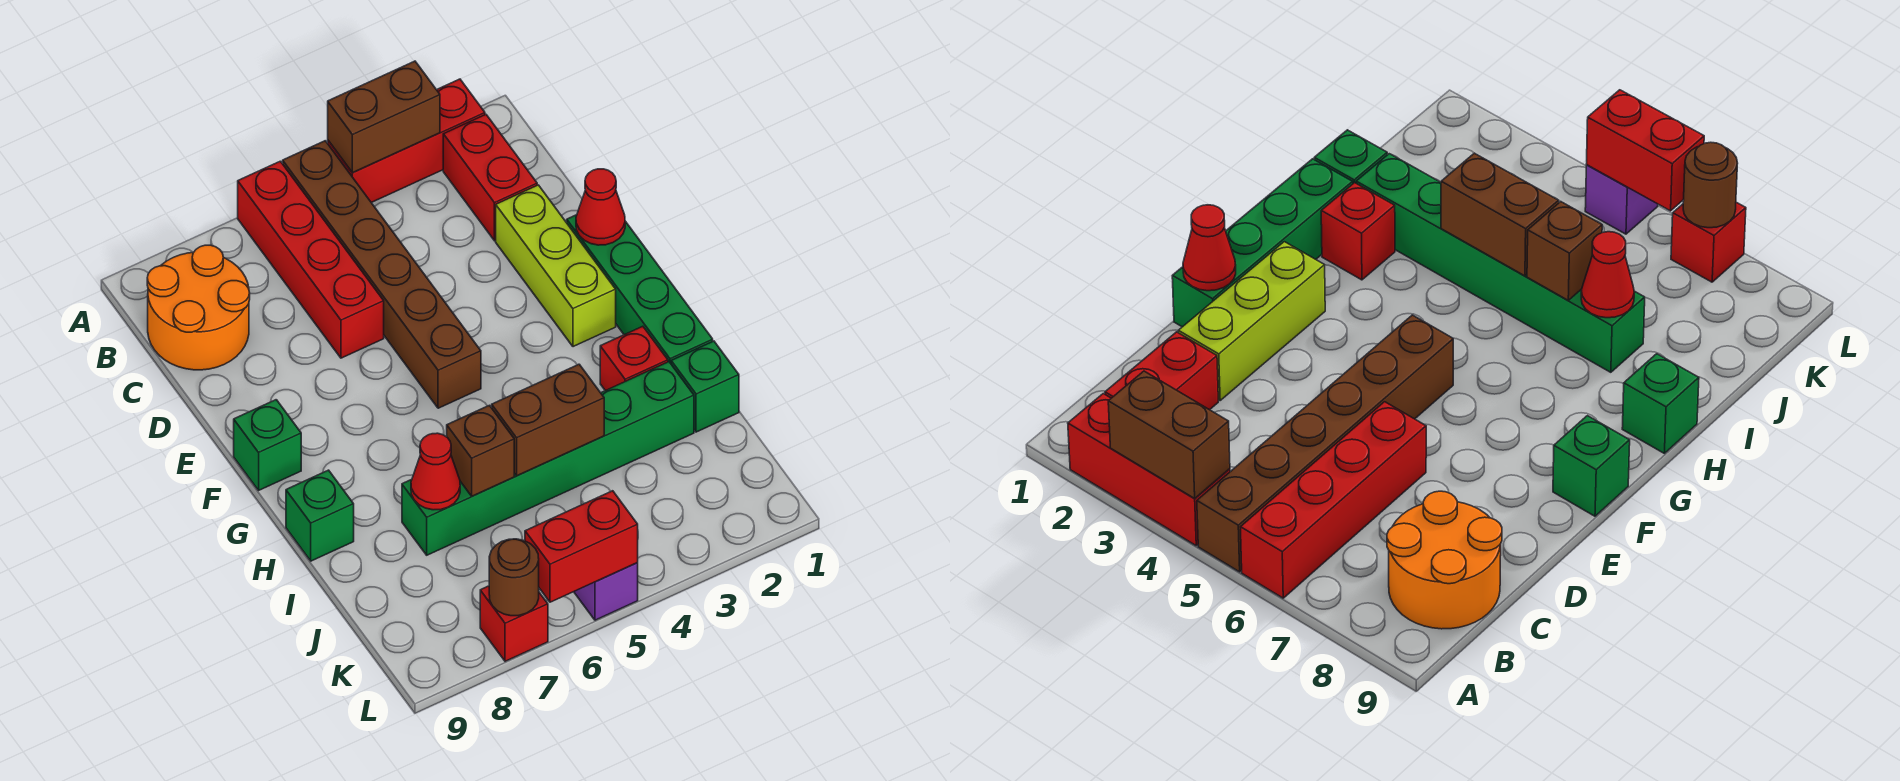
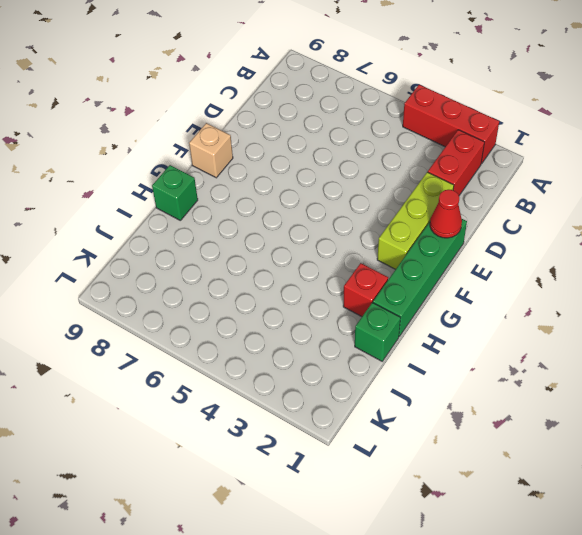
tan 1x1 brick [189,123,233,178] -> green 1x1 brick [234,400,301,490]
none -> brown 1x6 brick [283,141,481,408]
none -> red 1x4 brick [238,161,384,358]
none -> orange 2x2 round brick [147,245,250,370]

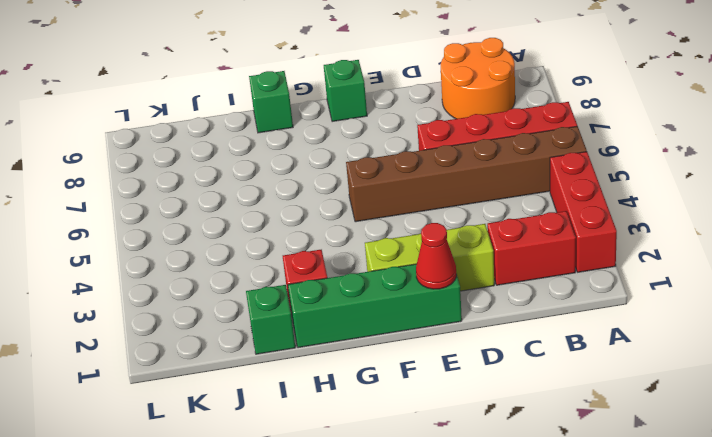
none -> green 1x6 brick [402,362,694,555]
none -> purple 1x1 brick [574,563,638,620]
none -> red 1x1 brick [480,586,548,661]

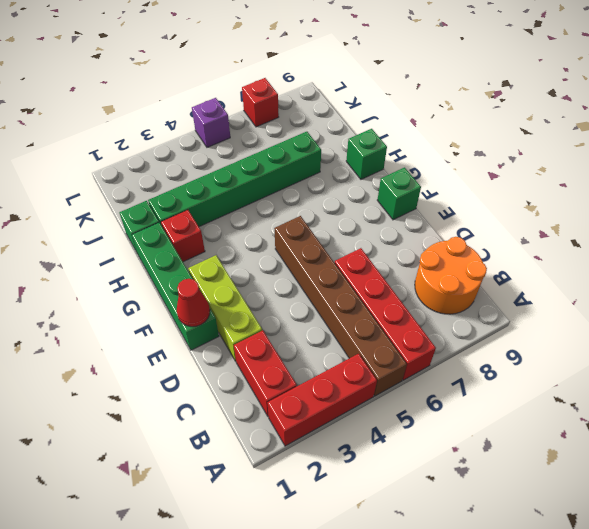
none -> brown 1x2 brick [328,61,440,173]
none -> brown 1x2 brick [492,364,604,476]
none -> brown 1x1 brick [447,405,514,496]

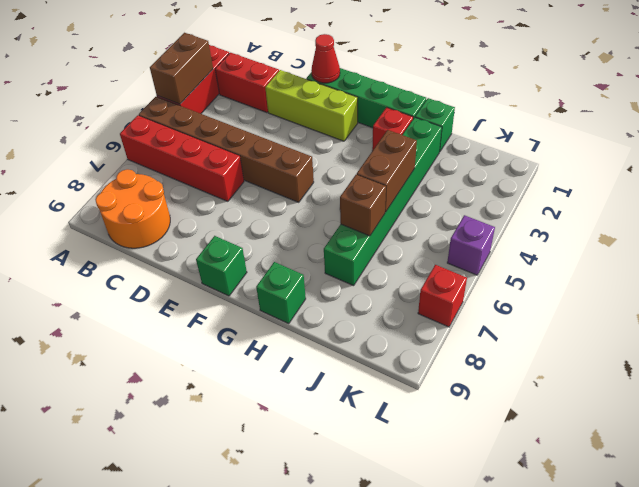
none -> red 1x1 cone [411,433,460,510]
none -> red 1x2 brick [525,491,638,602]
none -> brown 1x1 round brick [489,539,539,616]

